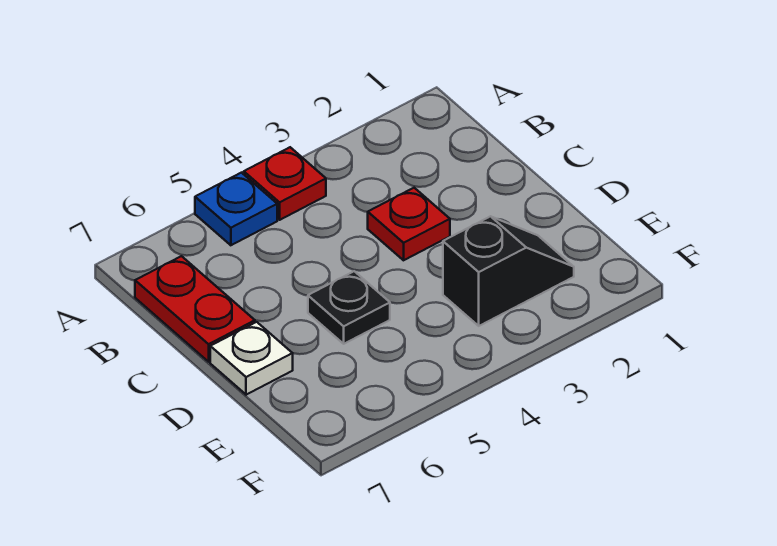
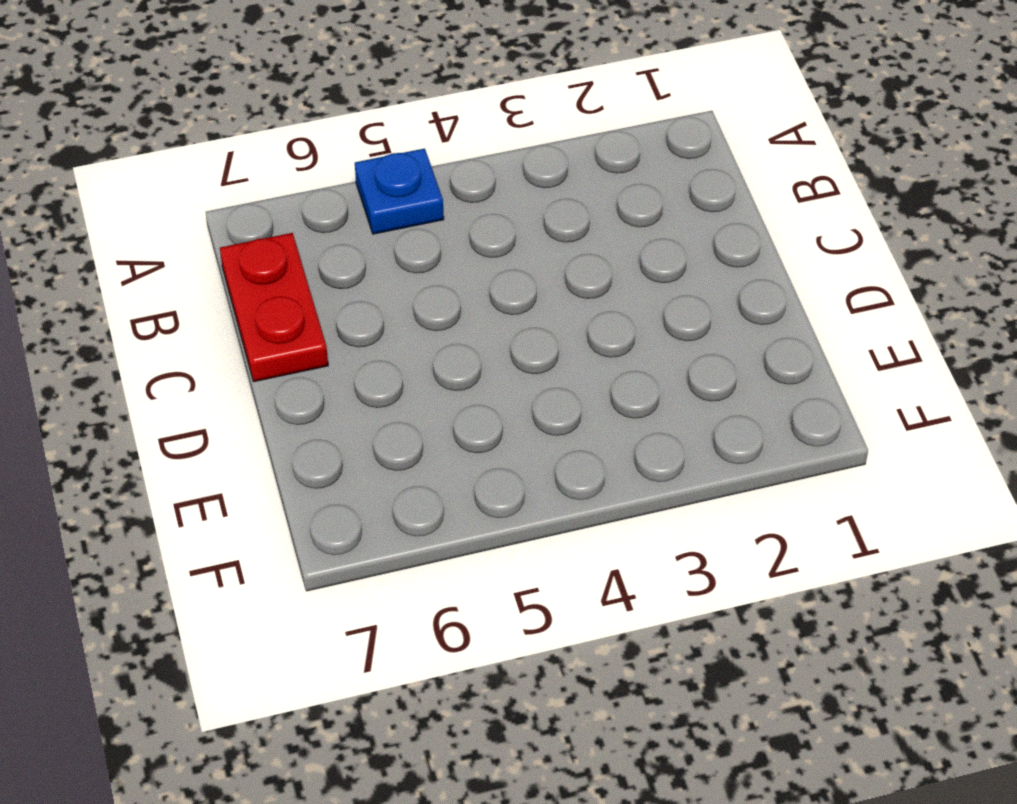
none -> red 1x1 plate [244,147,326,220]
none -> red 1x1 plate [368,188,450,260]

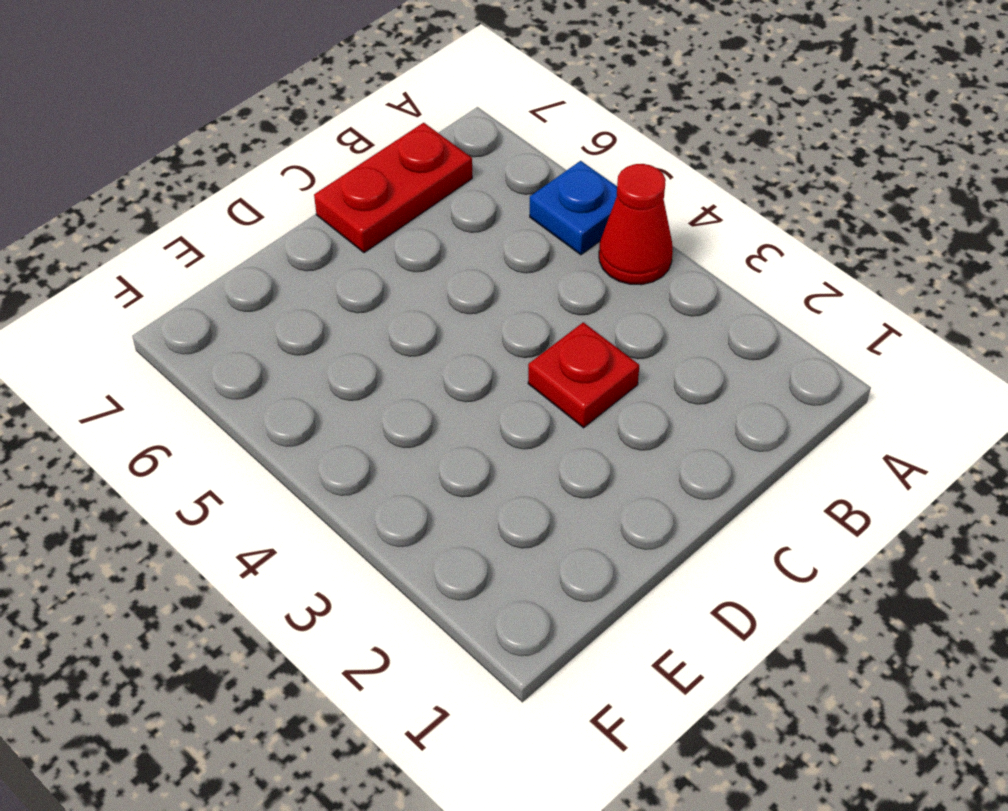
red 1x1 cone [599,164,673,285] -> red 1x1 plate [244,147,326,220]
none -> black 1x1 plate [308,271,390,344]
none -> white 1x1 plate [210,322,293,395]

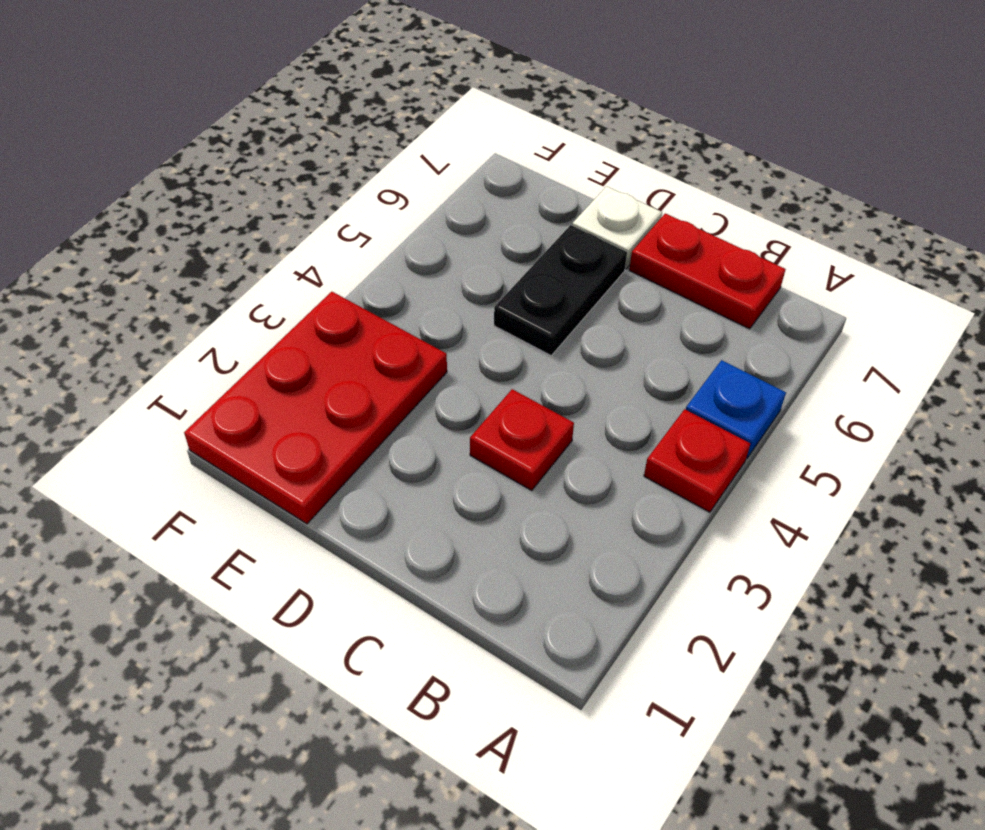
black 1x2 plate [494,225,627,356] -> black 1x1 plate [308,271,390,344]
red 2x3 plate [184,292,447,524] -> black 1x2 slope [443,216,574,326]

